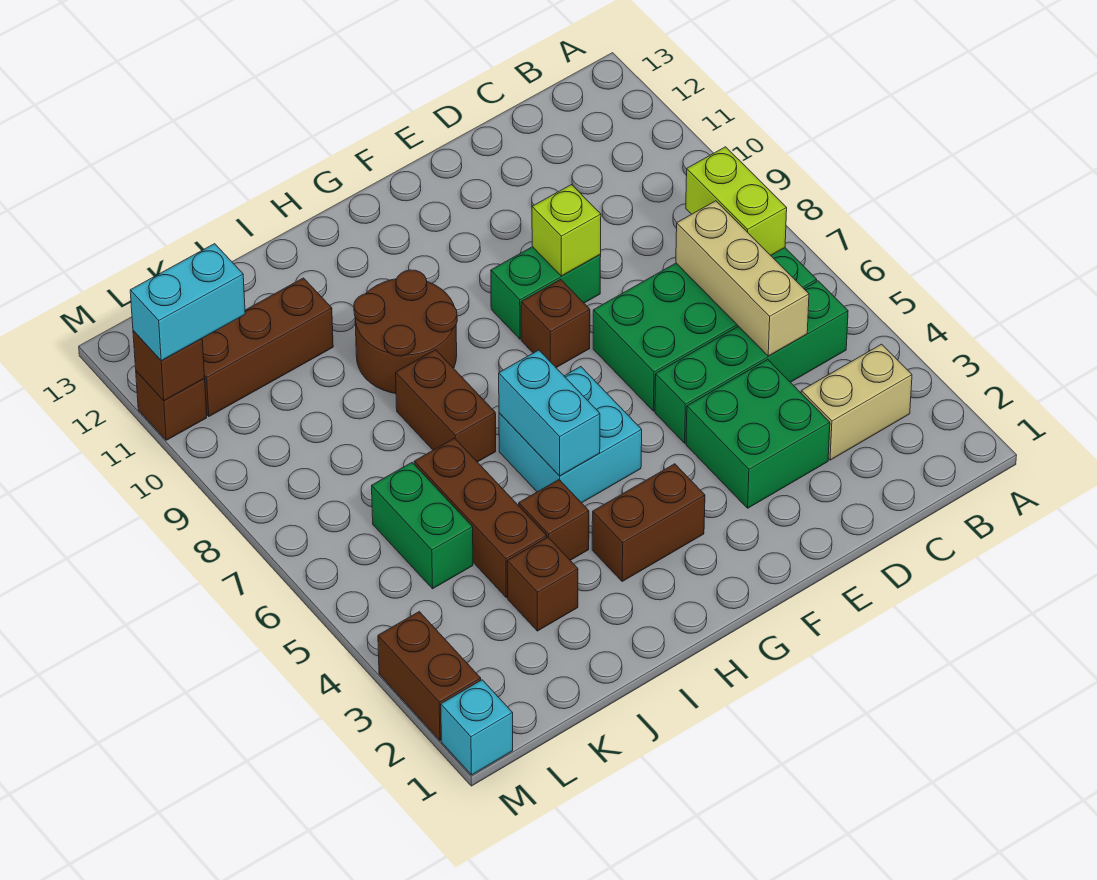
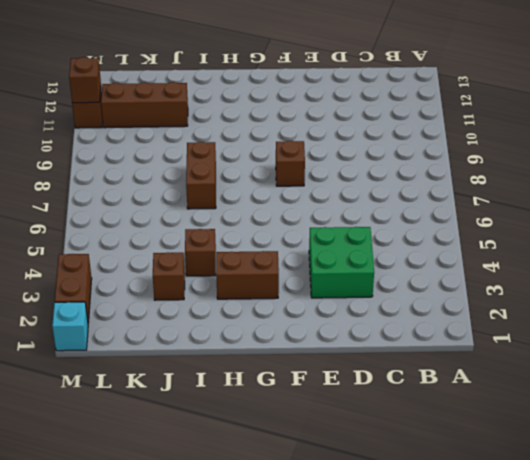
none -> tan 1x2 brick [801,344,912,460]
none -> green 1x4 brick [655,281,848,443]
none -> green 2x4 brick [593,248,817,411]

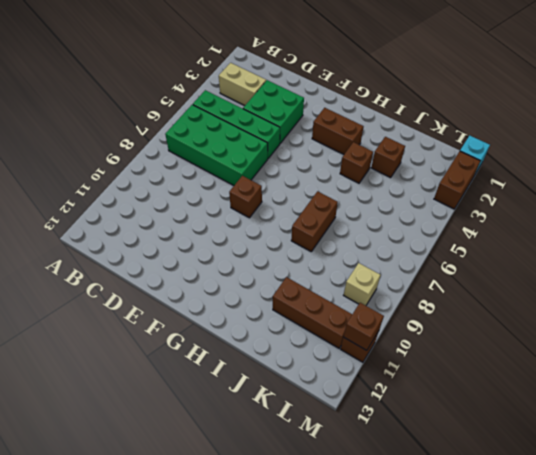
tan 1x1 brick [344,263,380,305] -> none
none -> green 1x2 brick [491,247,601,339]
none -> cyan 2x2 brick [499,367,642,503]
none -> brown 2x2 round brick [354,270,457,393]

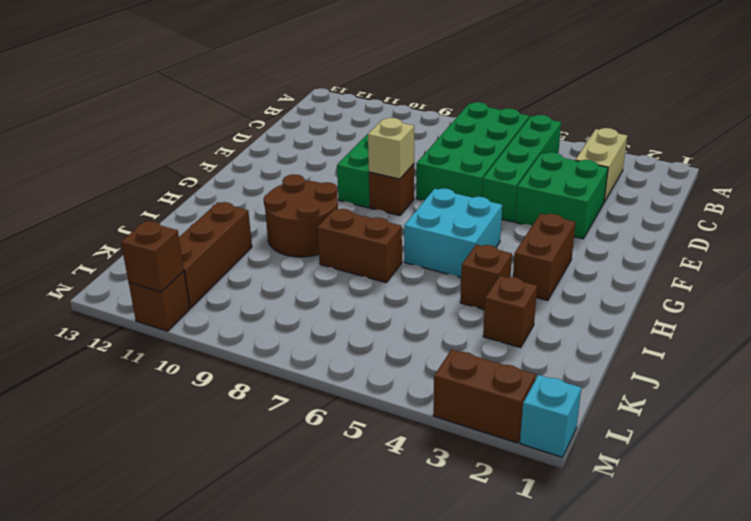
tan 1x1 brick [368,118,414,179] -> none
none -> brown 1x3 brick [414,438,547,597]
none -> green 1x2 brick [372,463,473,589]
none -> lime 1x2 brick [686,147,787,255]

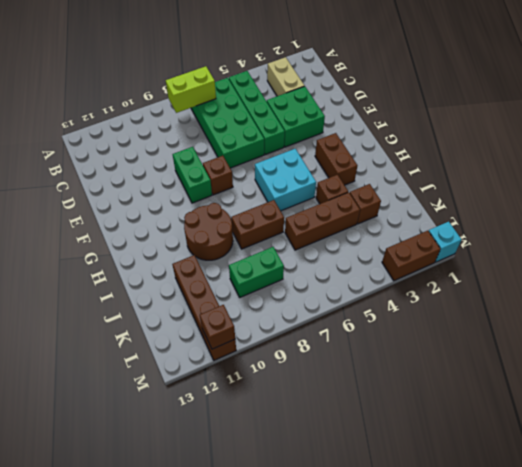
green 1x2 brick [229,247,284,297] -> green 1x2 brick moved to [372,463,473,589]
none -> tan 1x3 brick [676,201,809,356]
none -> lime 1x1 brick [532,185,601,276]
none -> cyan 1x2 brick [499,350,600,476]

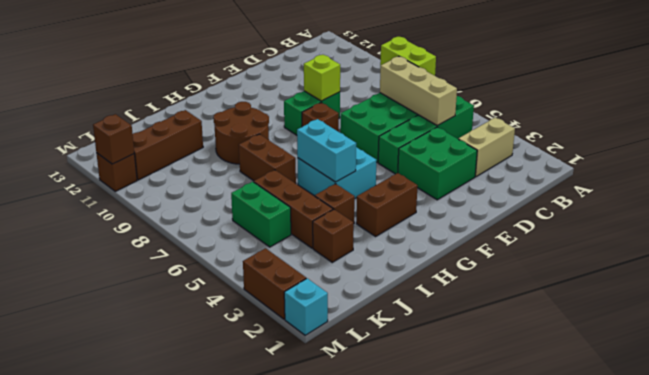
none -> cyan 1x2 brick [130,244,245,361]

